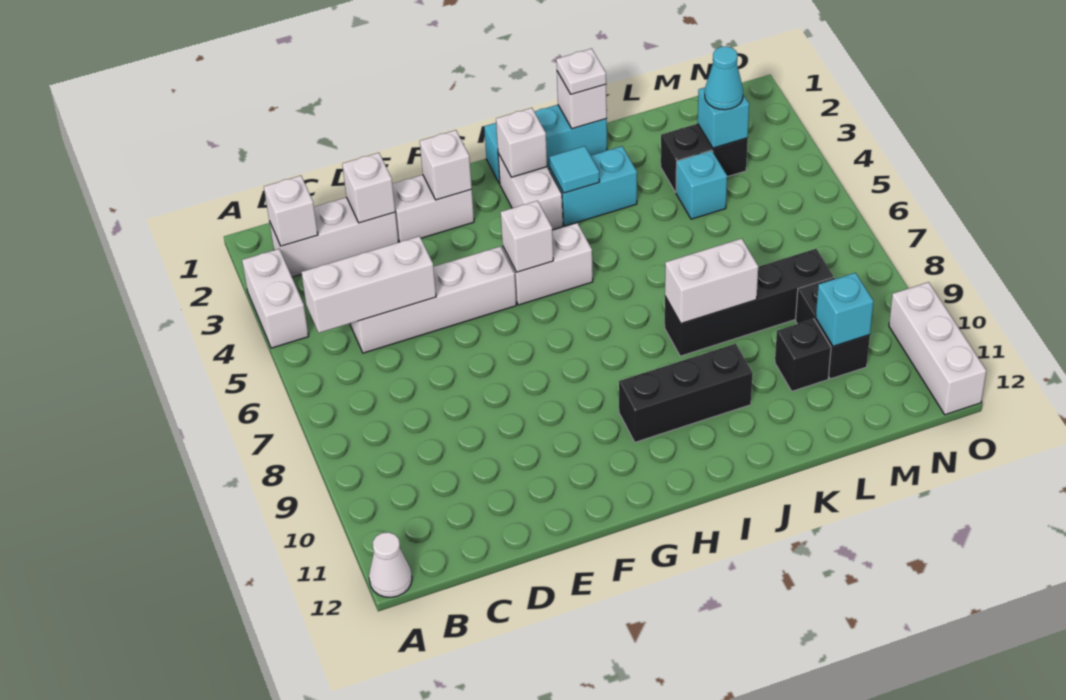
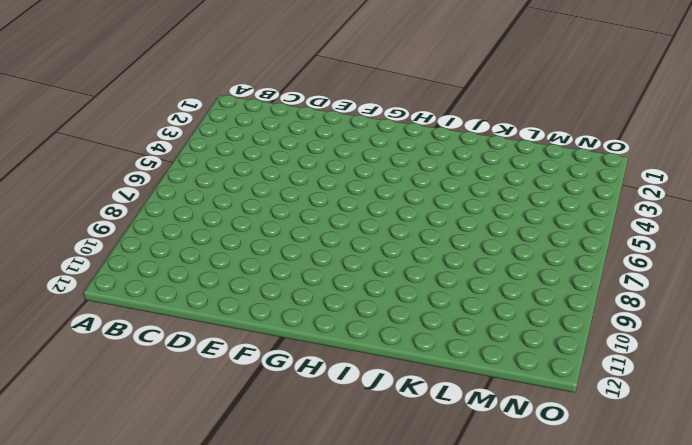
none -> white 1x2 brick [242,249,309,348]
none -> white 1x1 cone [369,532,412,597]
none -> white 1x3 brick [269,197,398,277]

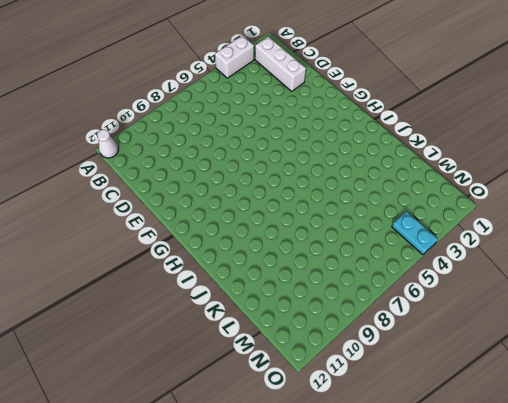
cyan 1x2 plate [392,211,438,255] -> none
none -> white 1x4 brick [350,246,516,353]
none -> white 1x2 brick [392,175,474,242]
none -> white 1x2 brick [503,223,593,305]

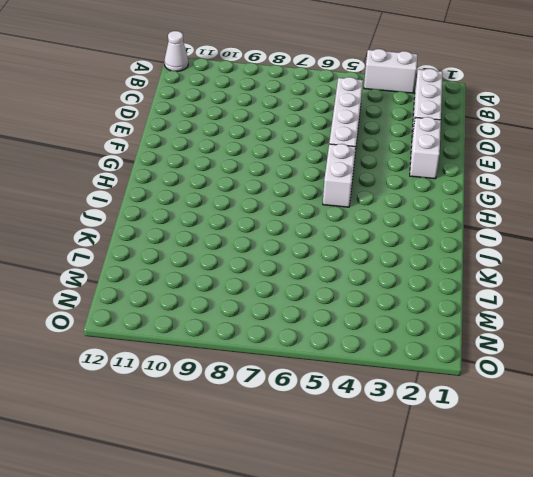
none -> cyan 1x3 brick [484,105,607,184]
none -> white 1x2 brick [498,153,563,230]
none -> black 1x3 brick [619,344,753,442]

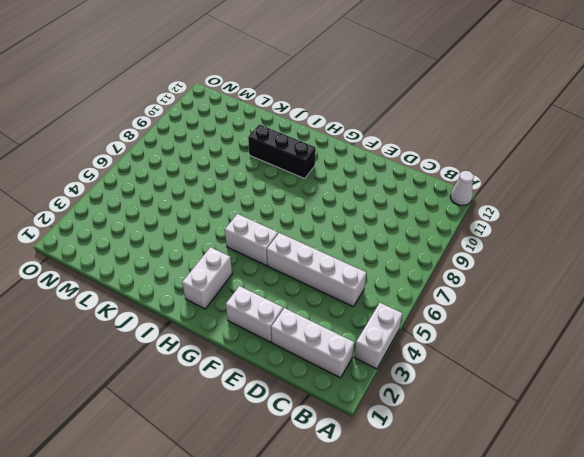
none -> cyan 1x3 brick [484,105,607,184]
none -> cyan 1x2 brick [550,146,637,226]
none -> black 1x4 brick [665,249,833,356]

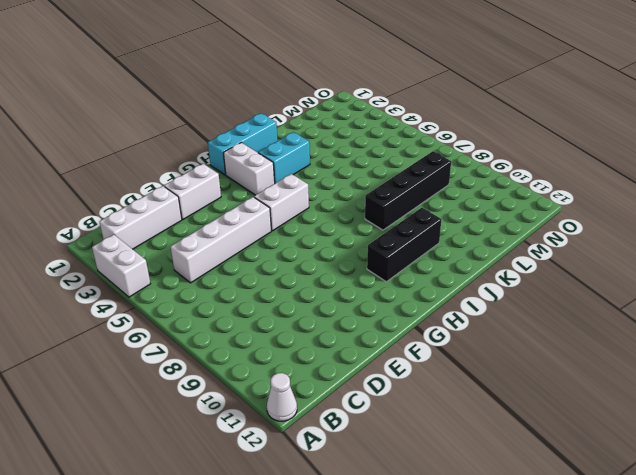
none -> black 1x2 brick [661,124,748,192]
none -> cyan 1x1 brick [676,150,727,219]
none -> black 1x1 brick [775,319,831,391]

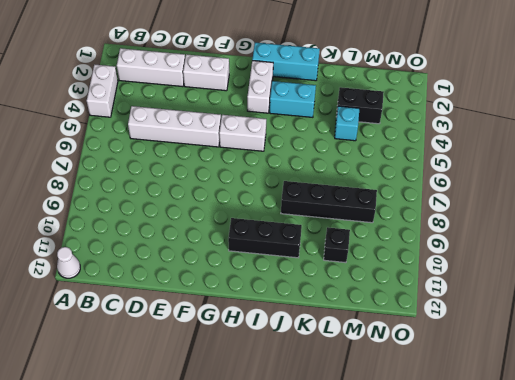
none -> black 1x2 brick [796,277,870,379]
none -> white 1x3 brick [889,282,986,415]
none -> white 1x1 brick [264,176,318,246]

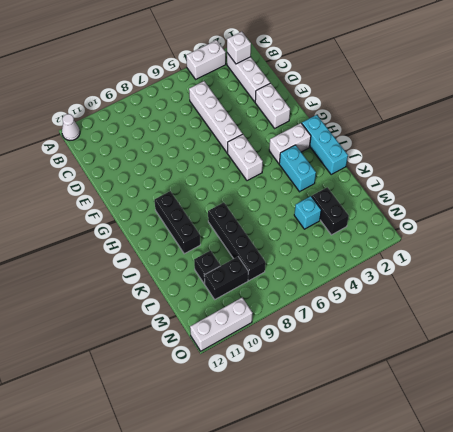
none -> white 1x3 brick [301,236,436,333]
none -> white 1x1 brick [342,153,395,223]
none -> white 1x1 brick [420,130,472,200]

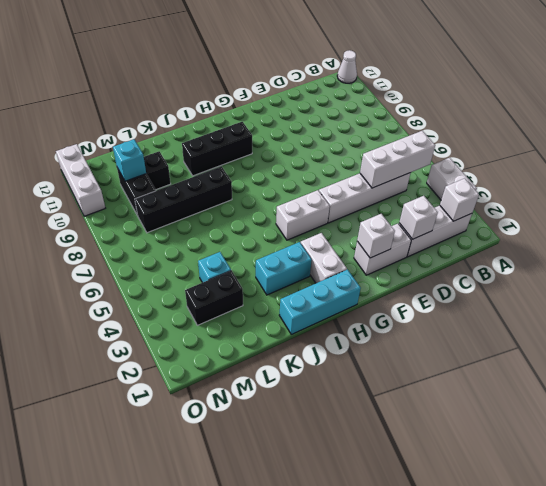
none -> white 1x1 brick [501,201,553,272]
none -> white 1x1 brick [496,108,547,177]
none -> cyan 1x1 tile [549,146,600,193]

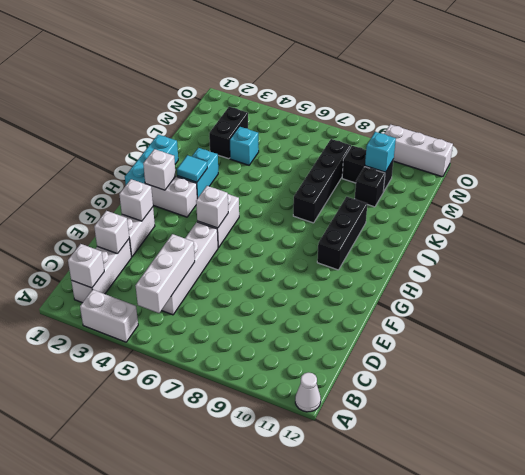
none -> white 1x1 brick [557,72,607,129]
none -> white 1x2 brick [665,238,758,324]
none -> cyan 1x1 brick [698,88,749,148]

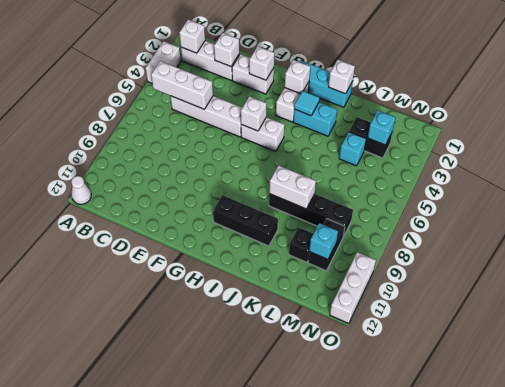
none -> white 1x1 plate [556,48,606,94]
none -> cyan 1x1 cone [705,46,743,110]

